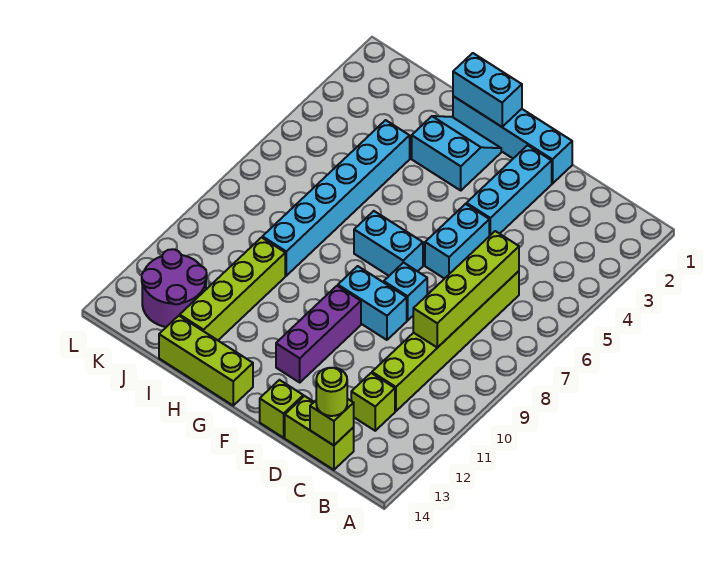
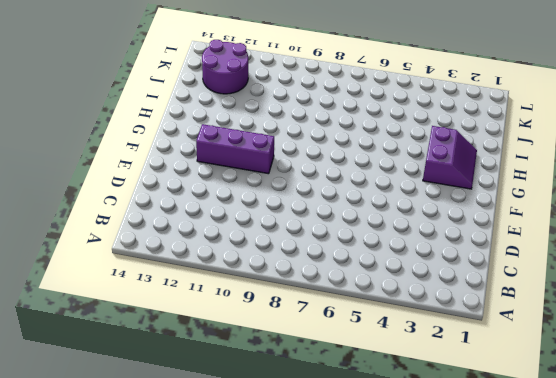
purple 2x2 slope [423,126,477,189] -> cyan 2x2 slope [412,116,501,190]
none -> lime 1x6 brick [372,271,519,411]
none -> lime 1x1 brick [351,373,395,431]
none -> lime 1x2 brick [285,396,354,470]

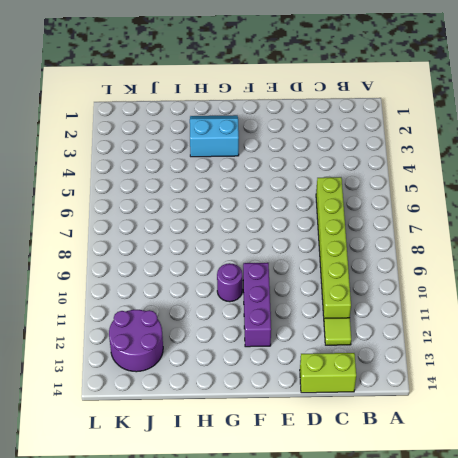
lime 1x1 tile [324,318,351,345] -> lime 1x1 brick [351,373,395,431]
purple 1x1 round brick [217,263,242,302] -> none
none -> cyan 1x4 brick [453,96,572,184]
none -> cyan 1x3 brick [467,145,552,236]
none -> cyan 1x2 brick [425,204,489,279]

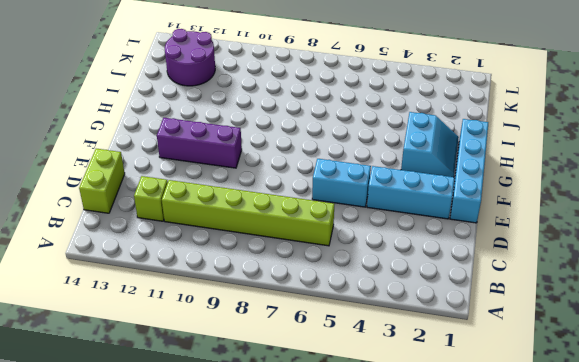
none -> cyan 1x1 brick [384,262,427,320]
none -> cyan 1x2 brick [338,266,407,340]
none -> lime 1x1 brick [260,380,303,438]

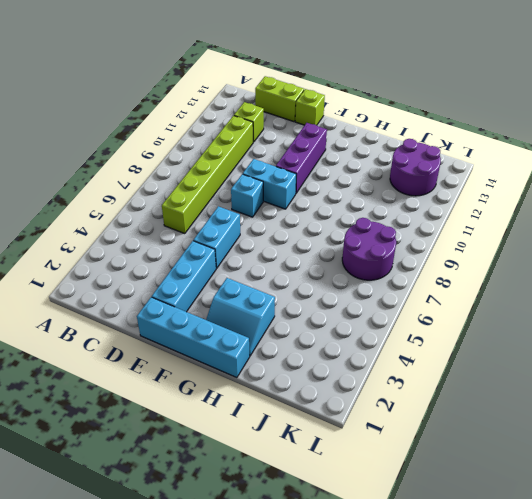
purple 2x2 round brick [342,218,396,280] -> none
none -> cyan 1x2 brick [354,211,423,276]
none -> lime 1x3 brick [159,316,253,405]
none -> cyan 1x6 brick [262,120,410,276]

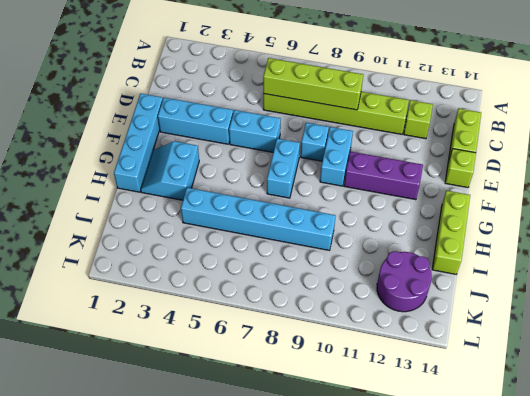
none -> lime 1x4 brick [180,238,285,340]
none -> lime 1x1 brick [310,399,354,445]
none -> cyan 1x2 brick [453,53,522,127]

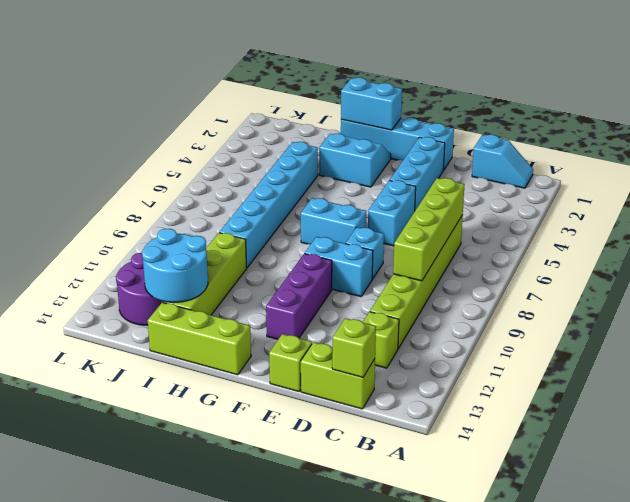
cyan 1x2 slope [472,135,533,188] -> none
cyan 2x2 round brick [142,229,208,302] -> none
none -> lime 1x1 round brick [316,368,347,416]

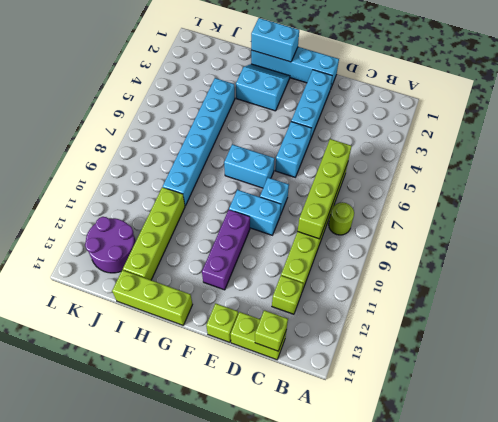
lime 1x1 round brick [329,202,354,235] -> lime 1x1 round brick moved to [316,368,347,416]

